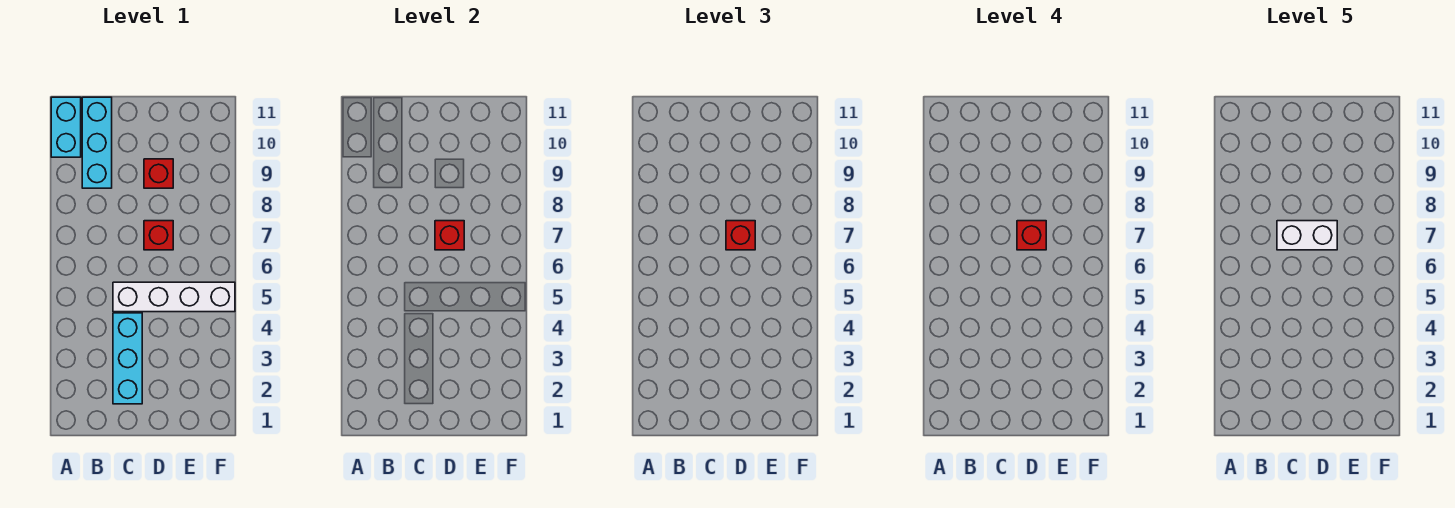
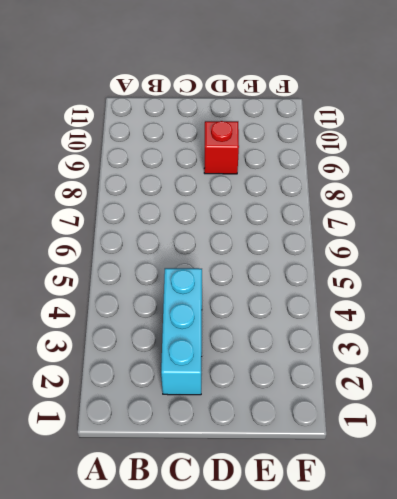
none -> cyan 1x2 brick [51,97,81,157]
none -> cyan 1x3 brick [82,97,112,188]

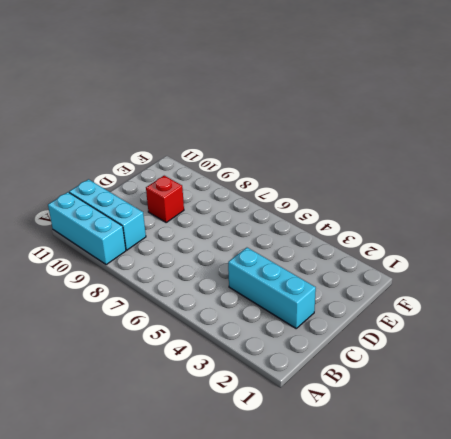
cyan 1x3 brick [48,192,126,265] -> cyan 1x2 brick [51,97,81,157]
none -> white 1x4 brick [113,282,235,312]
none -> red 1x1 brick [144,221,173,250]

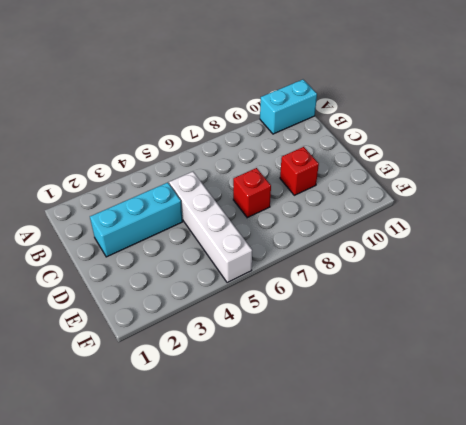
none -> cyan 1x3 brick [82,97,112,188]
none -> red 1x1 brick [435,221,464,250]

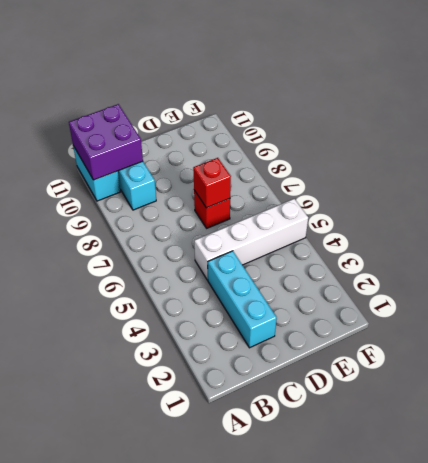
purple 2x2 brick [69,104,143,180] -> none
none -> red 1x1 brick [144,159,173,188]
none -> red 1x1 brick [726,221,755,250]

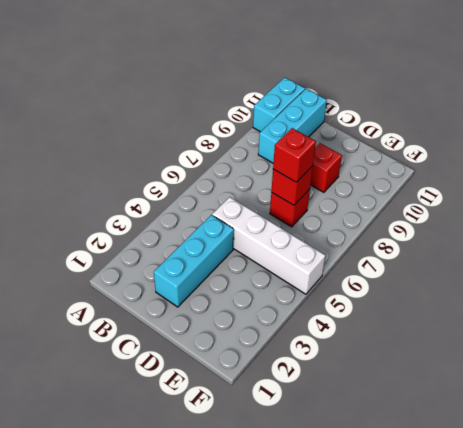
none -> red 1x1 brick [1017,221,1046,250]
none -> white 1x2 brick [1277,221,1337,250]

